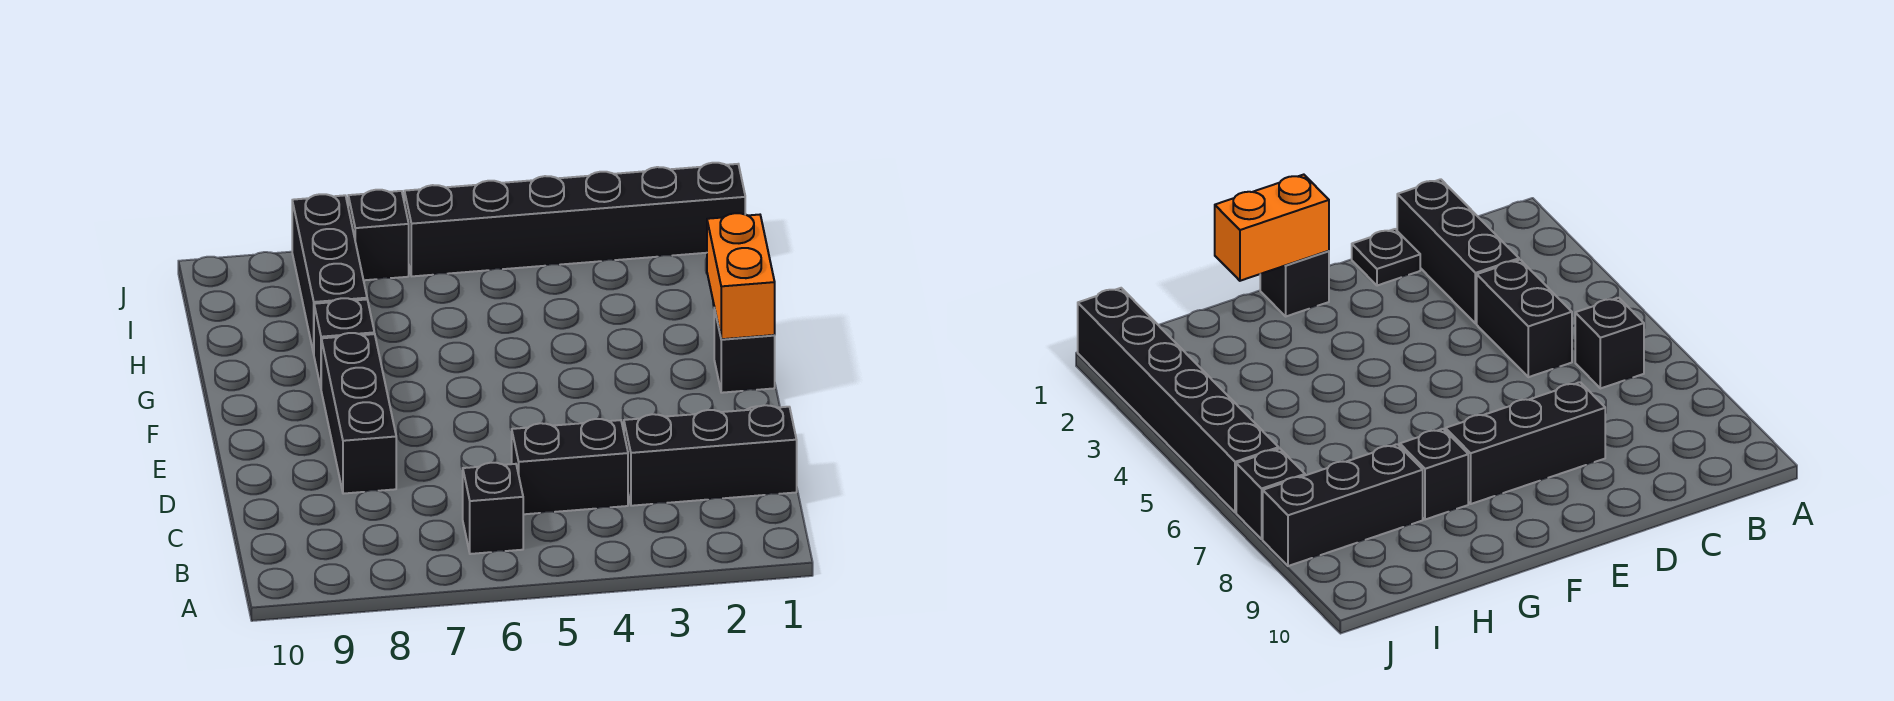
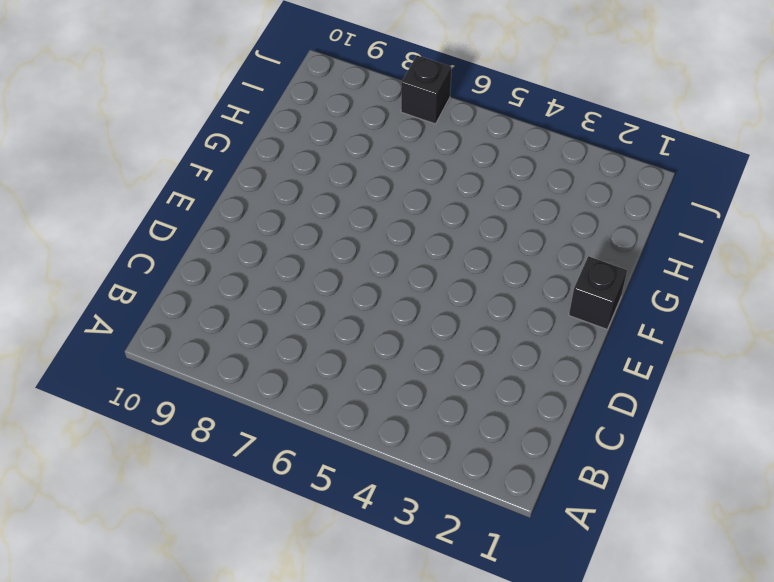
none -> black 1x1 brick [463,463,523,554]
none -> black 1x3 brick [624,405,797,506]

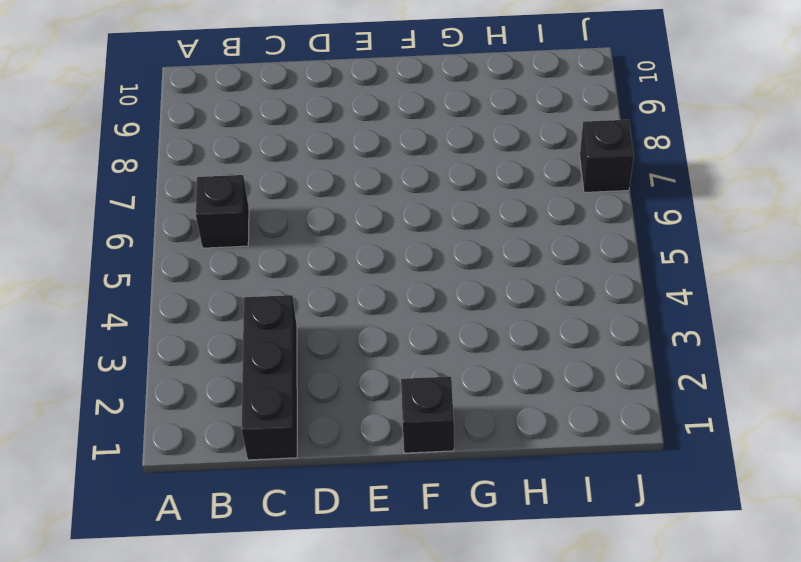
none -> black 1x2 brick [512,419,628,514]
none -> black 1x1 plate [1352,229,1420,286]

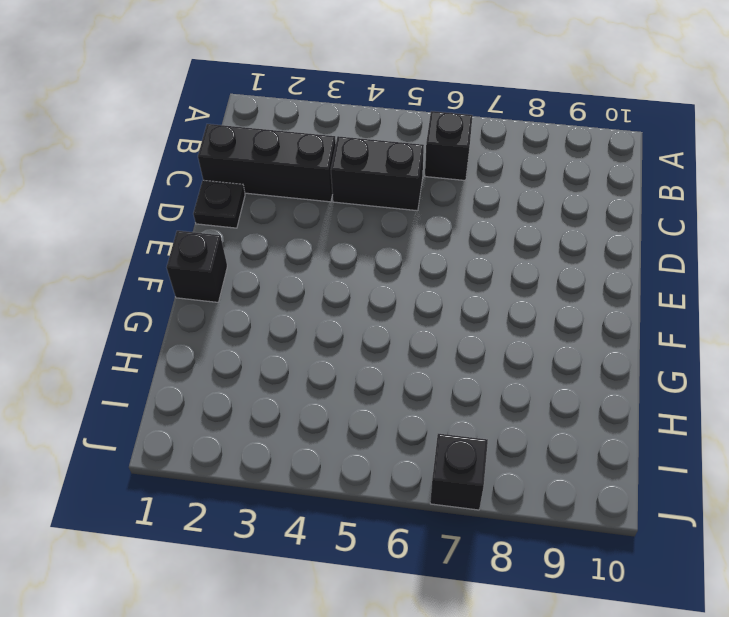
none -> black 1x3 brick [321,333,396,494]
none -> black 1x1 brick [314,298,374,387]

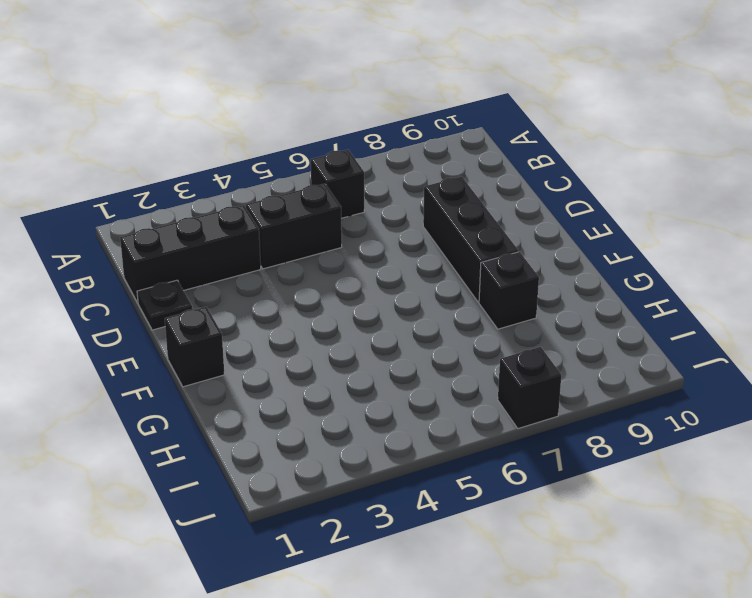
none -> black 1x3 brick [292,194,367,353]
none -> black 1x6 brick [404,163,745,276]

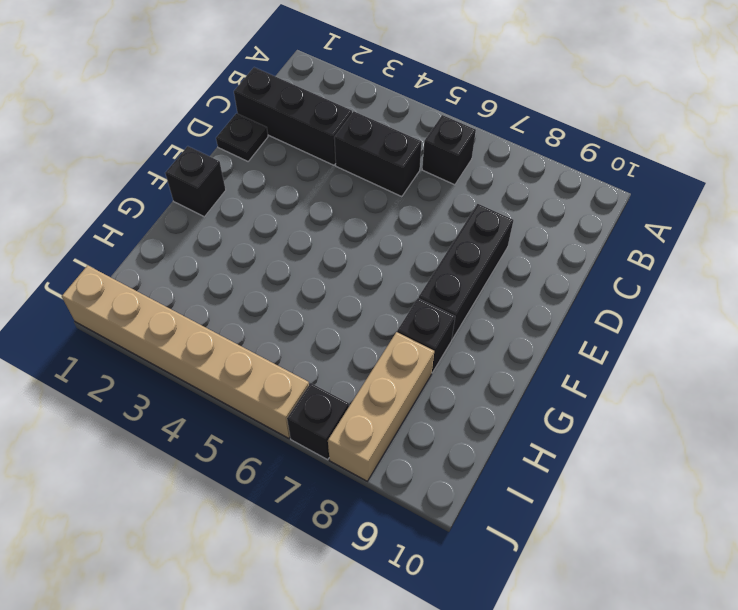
tan 1x3 brick [328,332,434,481] -> black 1x3 brick [292,194,367,353]
tan 1x6 brick [62,265,309,438] -> black 1x6 brick [404,163,745,276]
none -> orange 1x2 brick [707,213,775,339]

